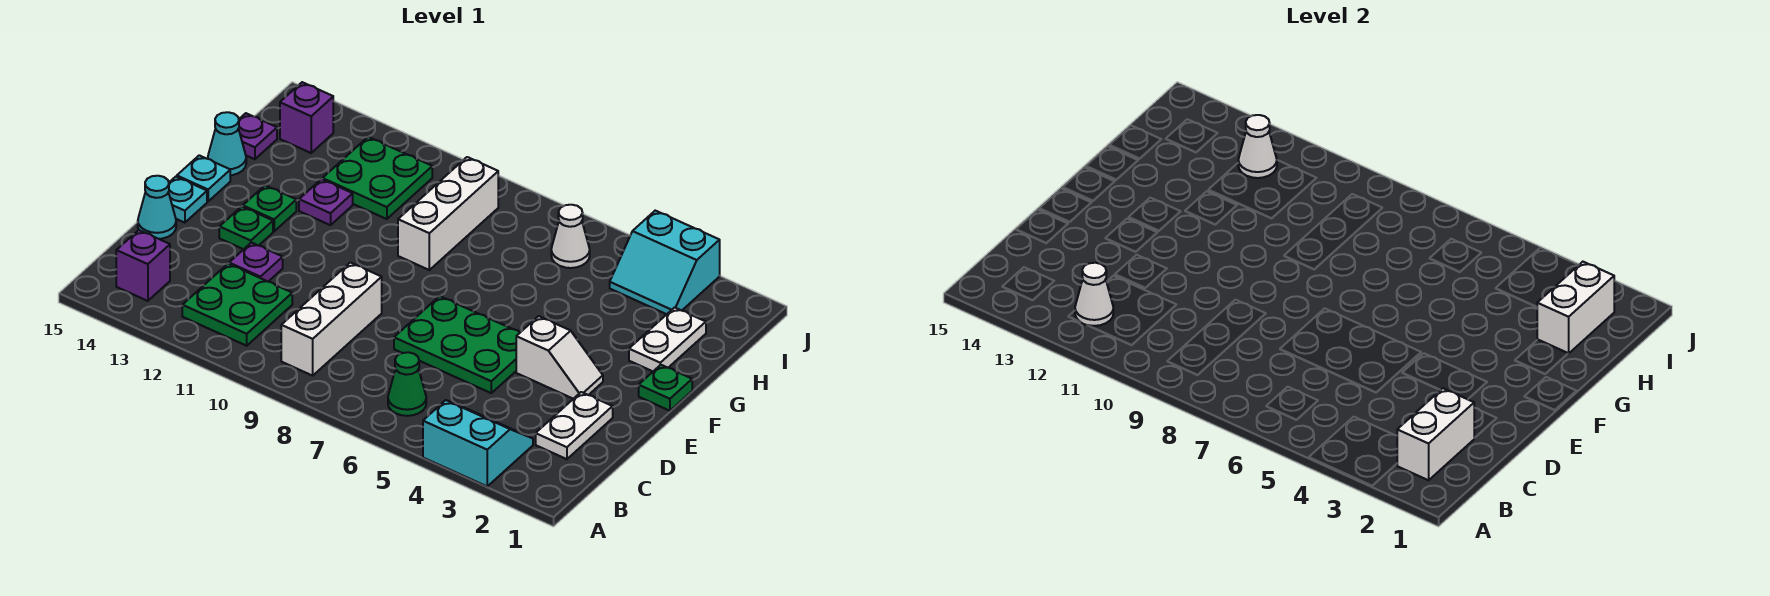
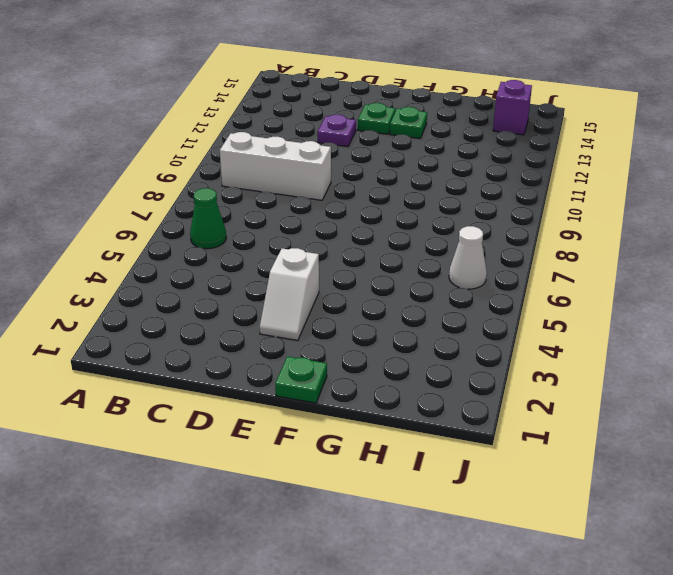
none -> cyan 2x2 slope [423,400,533,486]
none -> green 2x2 plate [182,264,292,346]
none -> purple 1x1 brick [116,230,170,301]

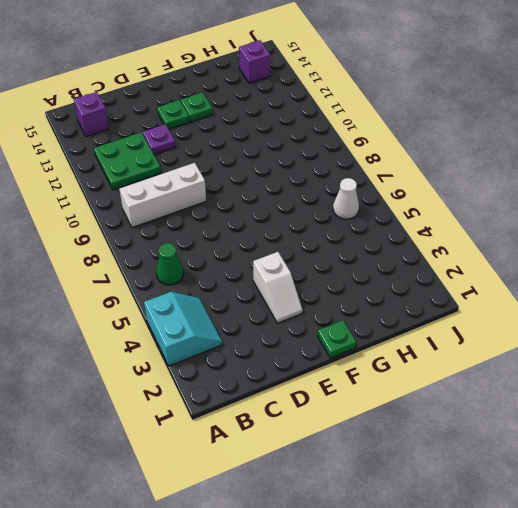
none -> white 1x2 plate [536,392,613,459]
none -> green 2x3 plate [394,296,520,393]
none -> cyan 1x1 cone [138,176,176,239]

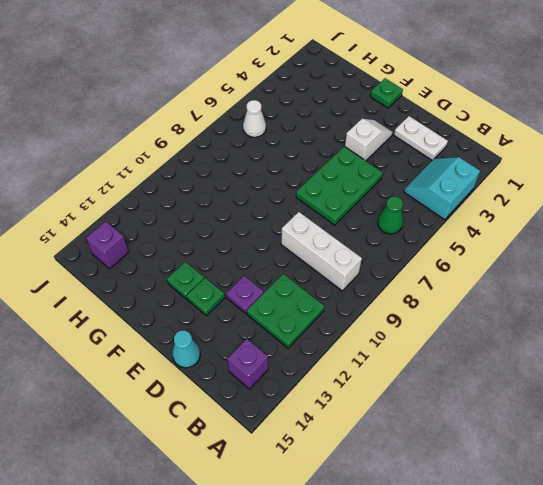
none -> cyan 1x1 plate [169,177,207,223]
none -> cyan 1x1 plate [177,155,230,201]
none -> white 1x2 plate [629,308,706,371]

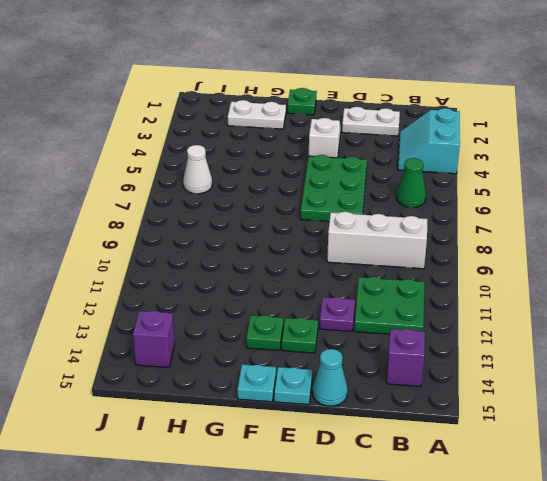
none -> white 1x3 brick [398,157,498,270]
none -> purple 1x1 plate [299,179,353,225]
none -> cyan 1x1 cone [208,112,246,175]

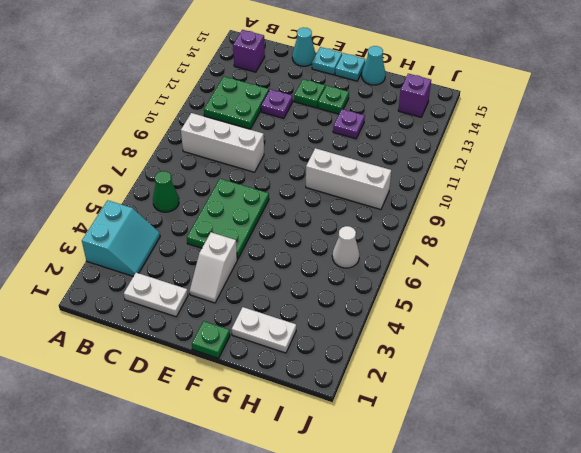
none -> green 2x2 plate [322,137,432,219]
none -> purple 1x1 plate [238,113,277,159]
none -> cyan 2x2 slope [610,211,720,314]

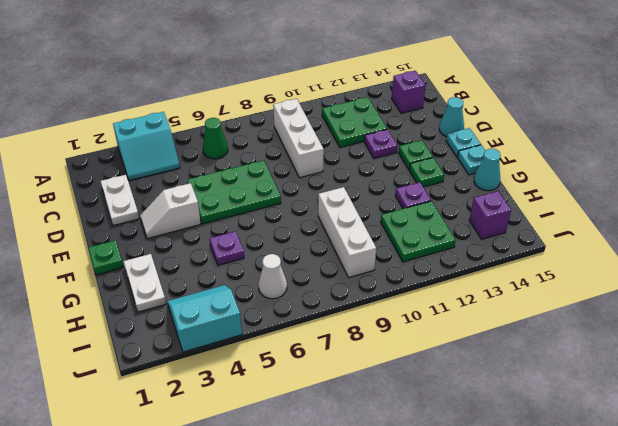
purple 1x1 plate [209,231,244,265] -> purple 1x1 plate moved to [238,113,277,159]
none -> white 1x2 brick [1397,388,1474,480]
none -> white 1x1 cone [1075,263,1113,326]
none -> white 1x2 brick [1537,262,1614,354]

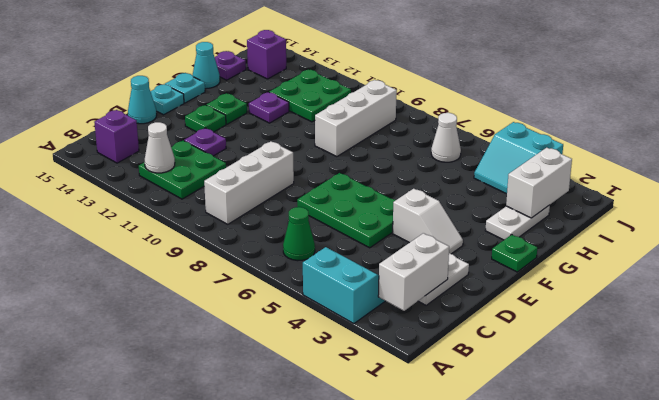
none -> white 1x1 cone [1238,115,1277,178]

